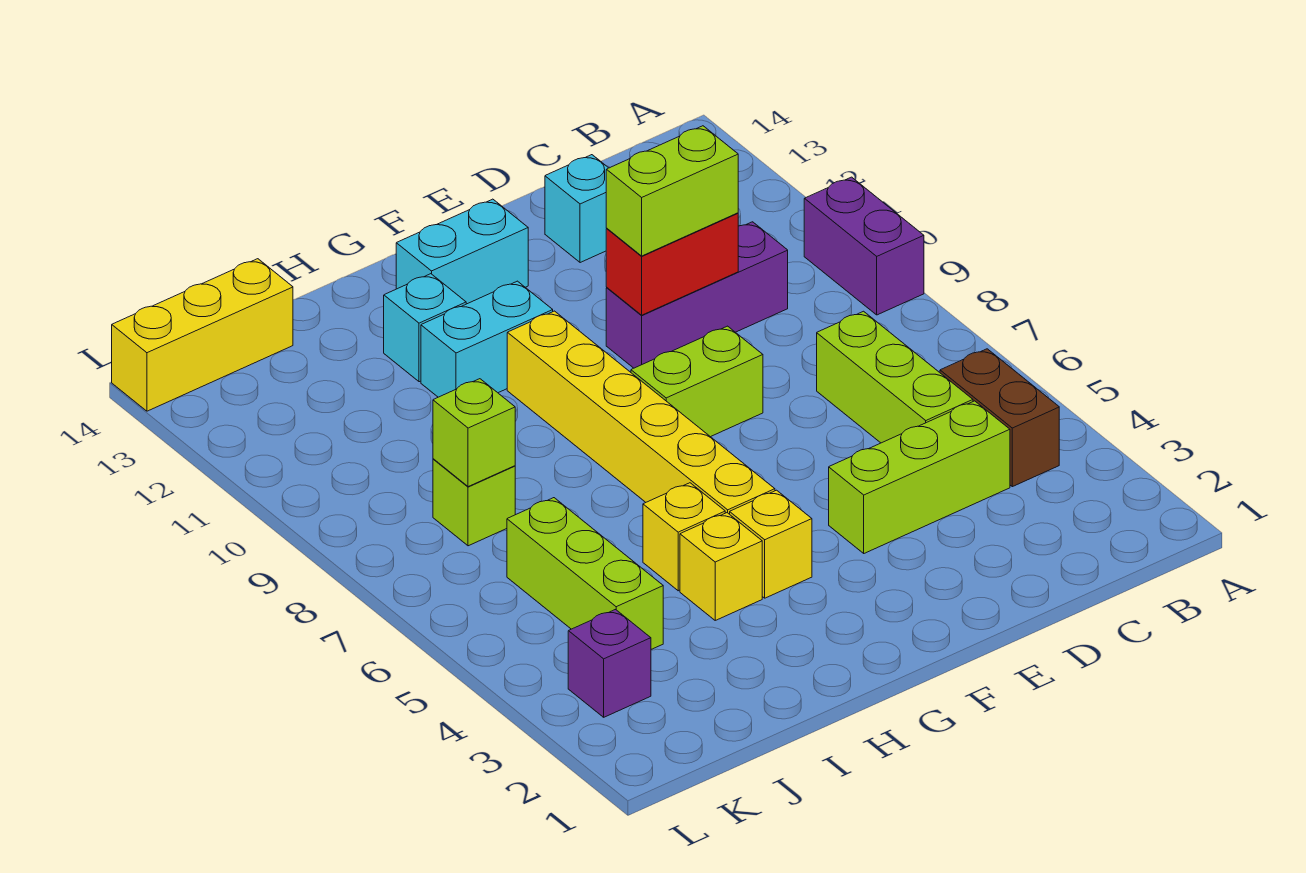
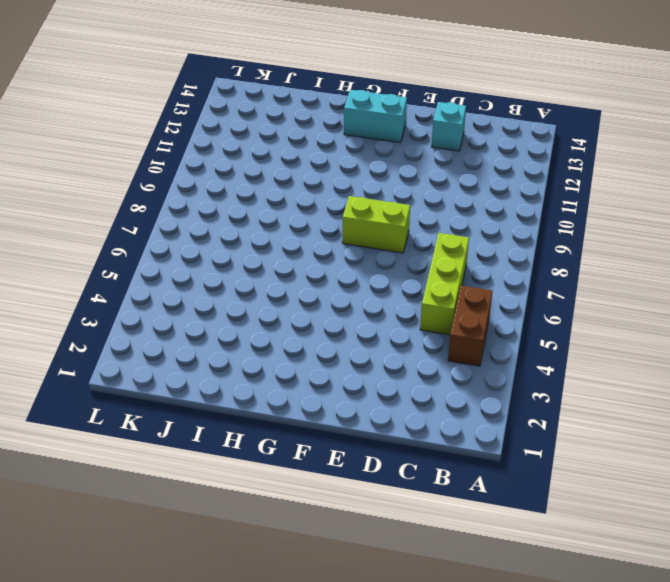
none -> purple 1x2 brick [804,177,924,315]
none -> lime 1x3 brick [829,401,1010,553]
none -> purple 1x3 brick [606,222,788,368]

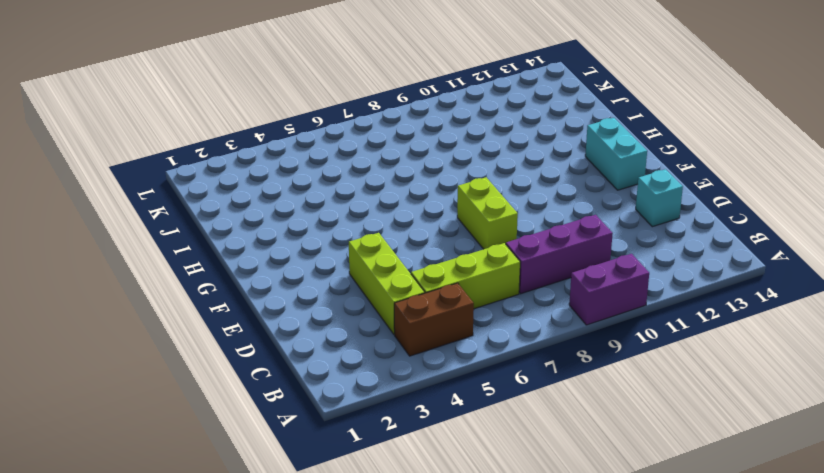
purple 1x3 brick [506,215,613,294] -> purple 1x3 brick turned to [606,222,788,368]
none -> yellow 1x1 brick [730,490,812,598]
none -> yellow 1x6 brick [507,311,775,514]
none -> cyan 1x2 brick [421,281,553,397]

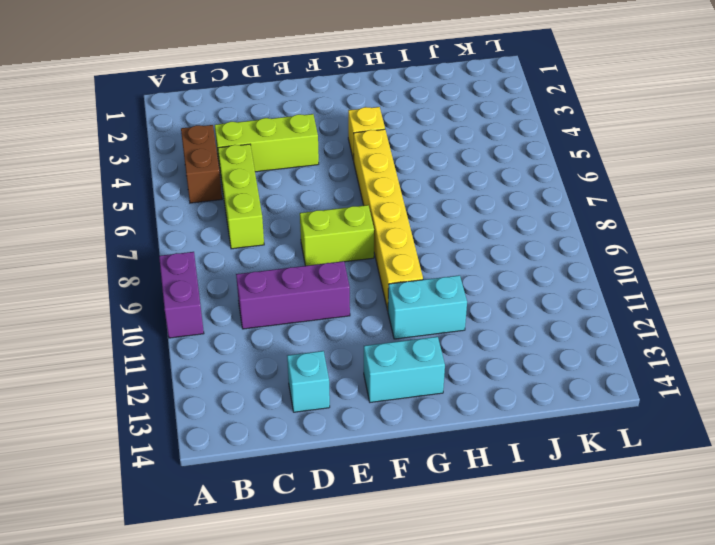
none -> yellow 1x1 brick [680,513,762,620]
none -> yellow 1x1 brick [643,483,725,591]
none -> cyan 1x1 brick [384,274,466,382]

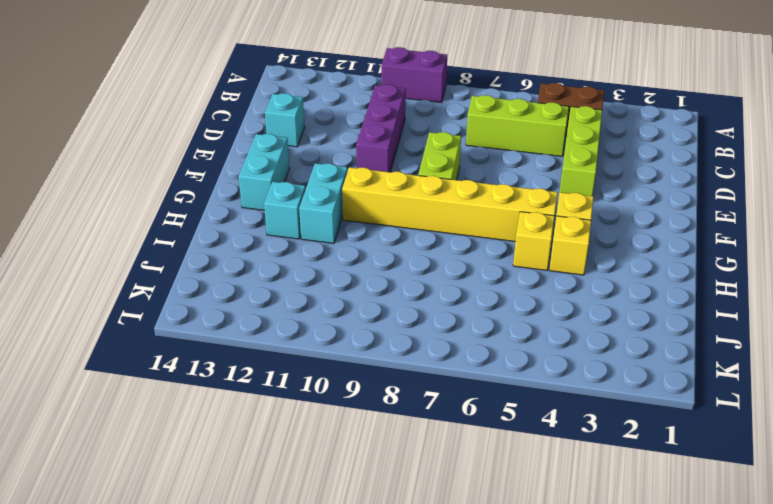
none -> lime 1x3 brick [507,498,663,649]
none -> lime 1x1 brick [433,459,515,546]
none -> yellow 1x3 brick [112,259,293,411]

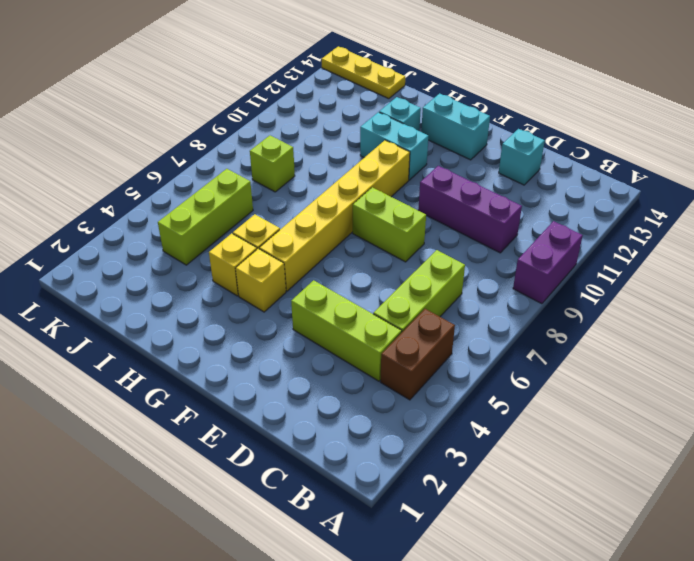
yellow 1x3 plate [322,47,405,99] -> yellow 1x3 brick [112,259,293,411]
none -> purple 1x1 brick [568,610,651,717]
none -> red 1x2 brick [606,213,738,315]
none -> lime 1x1 brick [433,379,515,487]

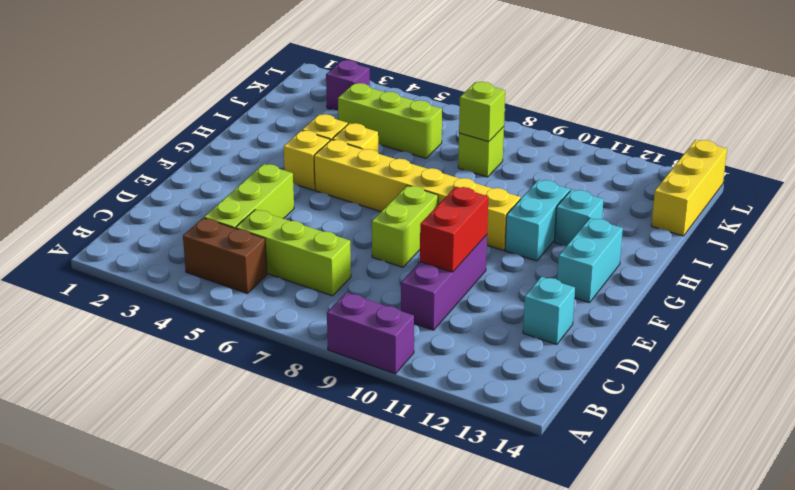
none -> lime 1x2 brick [606,126,738,256]

